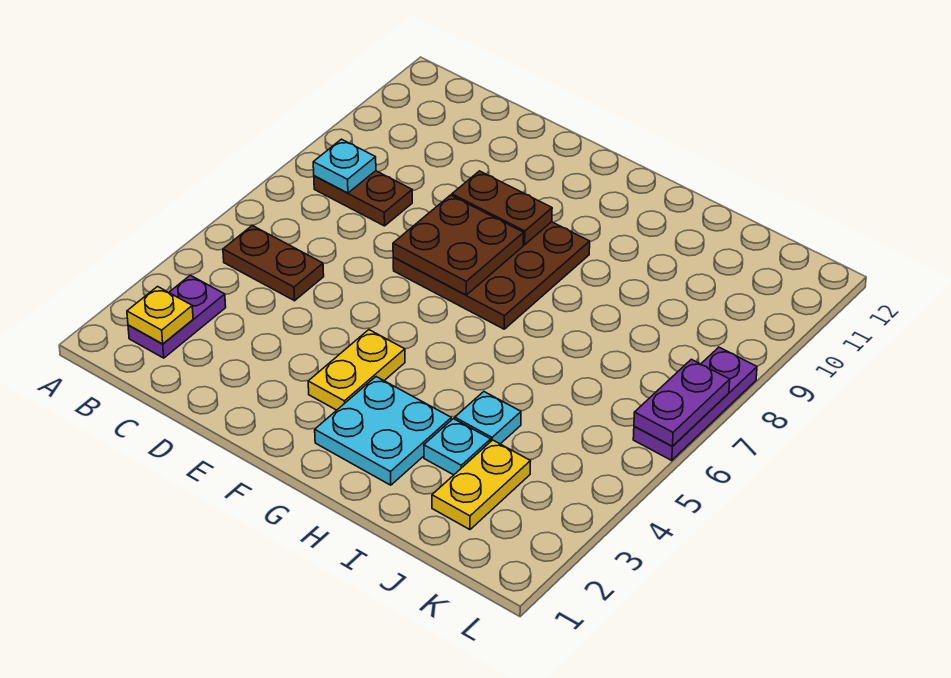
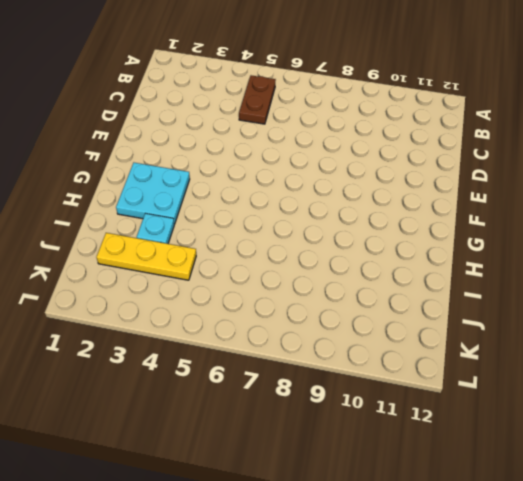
yellow 1x3 plate [96,233,196,280] -> yellow 1x2 plate [432,440,530,530]
none -> purple 1x2 plate [128,275,226,358]
none -> brown 1x2 plate [314,171,412,226]
none -> brown 3x3 plate [393,222,590,329]

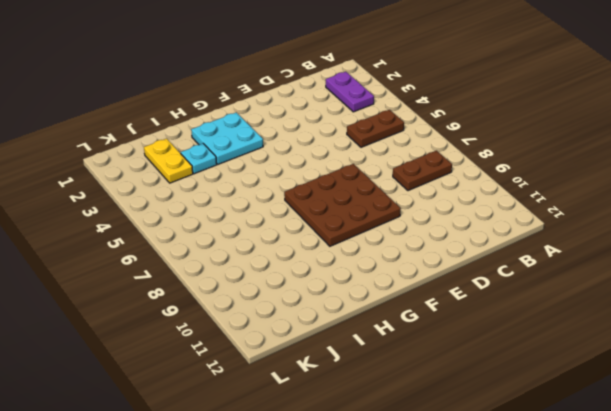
none -> yellow 1x2 plate [308,330,405,410]
none -> cyan 1x1 plate [455,392,521,444]
none -> purple 1x3 plate [633,347,757,460]

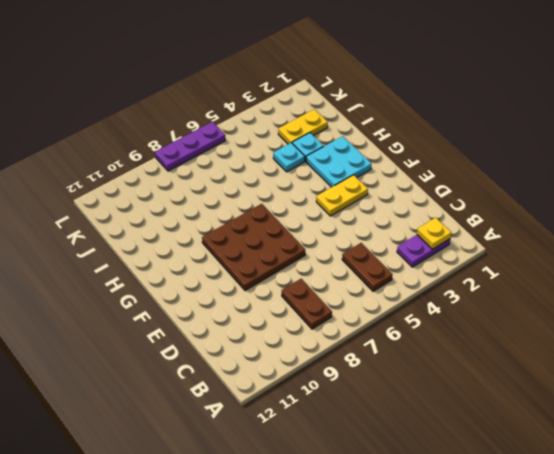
none -> cyan 1x1 plate [313,139,376,193]
none -> brown 2x2 plate [393,195,524,295]
none -> brown 1x2 plate [452,171,552,245]

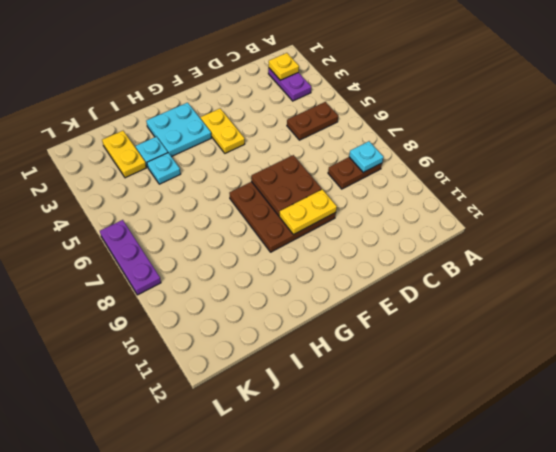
yellow 1x2 plate [279,189,337,235] -> brown 1x2 plate [452,171,552,245]
none -> purple 1x2 plate [634,359,730,446]

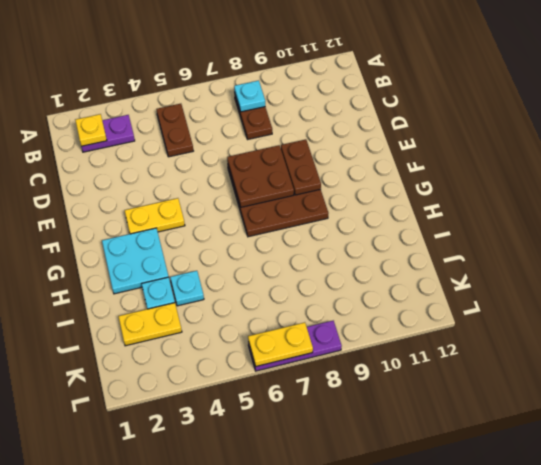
yellow 1x2 plate [248,322,313,367] -> purple 1x2 plate [634,359,730,446]

